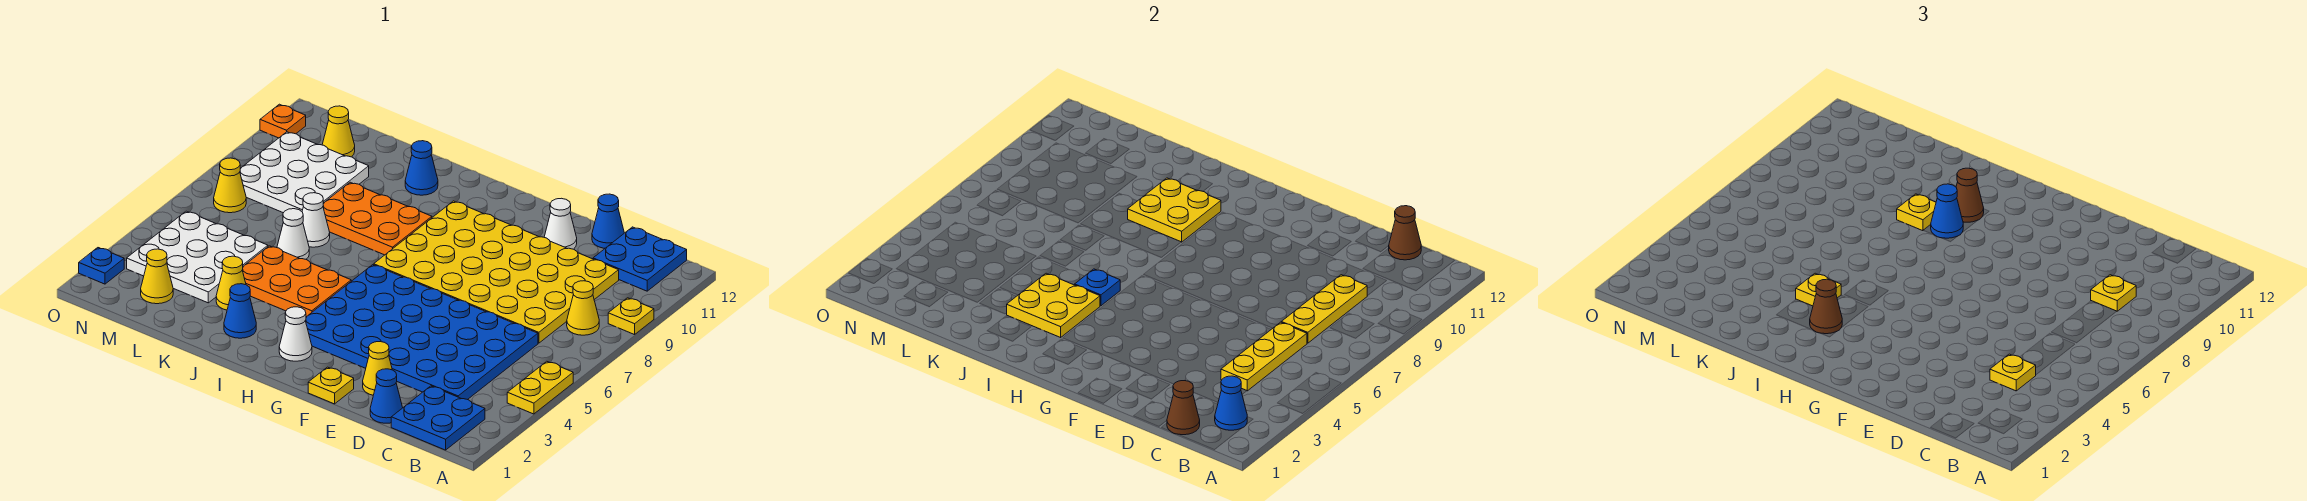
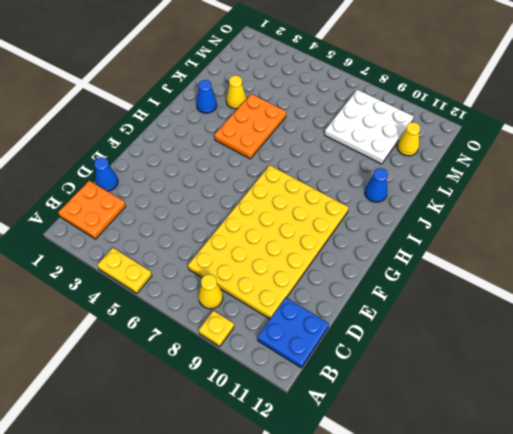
orange 2x2 plate [58,181,126,239] -> blue 2x2 plate [391,386,485,450]
none -> blue 4x6 plate [305,265,538,400]
none -> blue 1x1 cone [592,194,624,248]
none -> yellow 1x1 cone [363,342,392,395]
none -> white 1x1 cone [544,198,577,249]

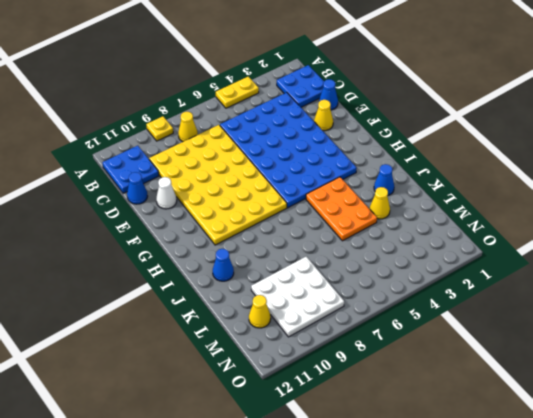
none -> yellow 1x1 plate [308,367,354,404]
none -> white 1x1 cone [279,307,312,361]
none -> orange 2x3 plate [323,182,432,255]
none -> white 1x1 cone [277,209,309,259]

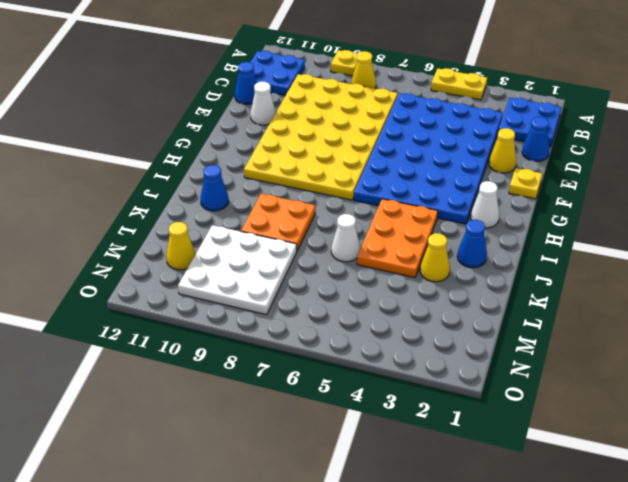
orange 2x2 plate [241,194,315,250] -> orange 2x3 plate [323,182,432,255]
none -> white 1x1 cone [302,193,330,247]
none -> white 3x3 plate [127,211,268,303]
none -> yellow 1x1 cone [141,249,173,304]
none -> yellow 1x1 cone [214,158,246,213]

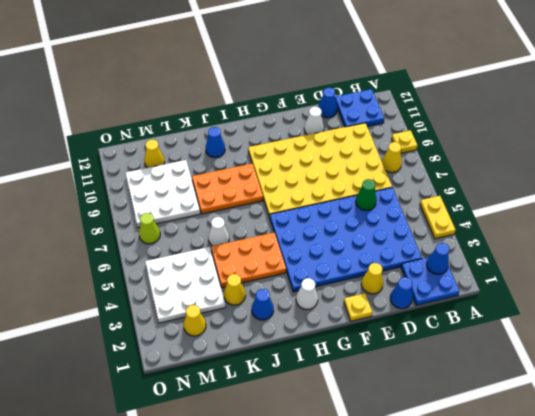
green 1x1 cone [356,179,377,211] -> none
lime 1x1 cone [139,213,160,244] -> yellow 1x1 cone [214,158,246,213]
none -> white 1x1 cone [302,193,330,247]
none -> blue 1x1 plate [79,248,124,284]
none -> orange 1x1 plate [260,104,306,138]
none -> brown 1x1 cone [1167,381,1200,435]

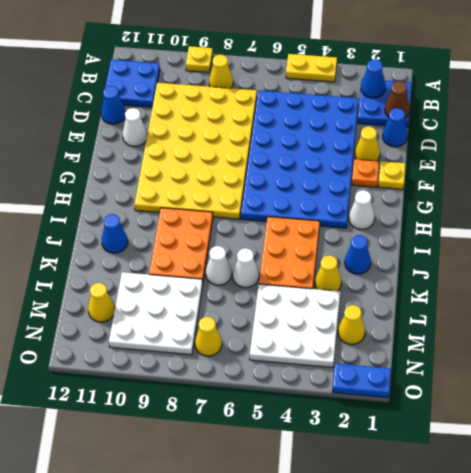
orange 1x1 plate [352,159,379,187] -> orange 1x1 plate moved to [260,104,306,138]
blue 1x2 plate [332,363,391,398] -> blue 1x1 plate [79,248,124,284]
none -> yellow 1x3 plate [1221,322,1307,391]
none -> yellow 1x3 plate [1281,275,1367,343]
none -> brown 1x1 cone [1389,206,1421,260]
none -> yellow 2x2 plate [1007,273,1100,337]

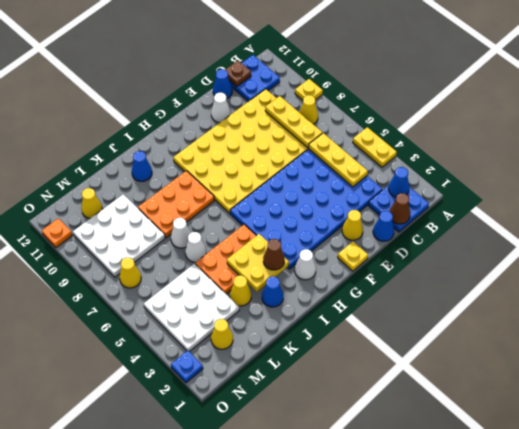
brown 1x1 plate [225,61,251,86] -> brown 1x1 cone [1389,206,1421,260]
none -> blue 1x1 plate [1075,269,1120,306]
none -> yellow 2x2 plate [1128,178,1221,242]
none -> yellow 1x1 plate [1990,354,2036,391]
none -> yellow 1x1 plate [2091,275,2136,311]

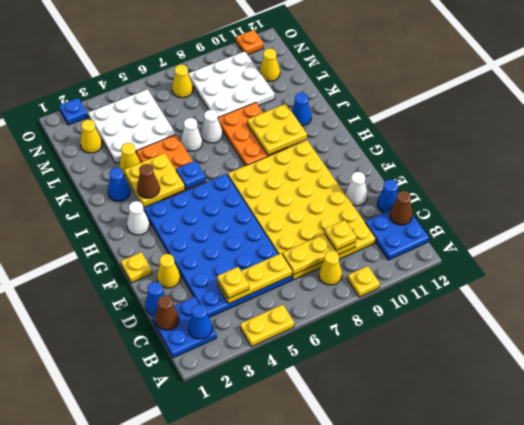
none -> blue 1x1 cone [1931,184,1963,238]
none -> brown 1x1 cone [1956,168,1984,222]
none -> yellow 1x1 plate [1796,273,1841,306]
none -> yellow 1x1 plate [1897,194,1936,231]

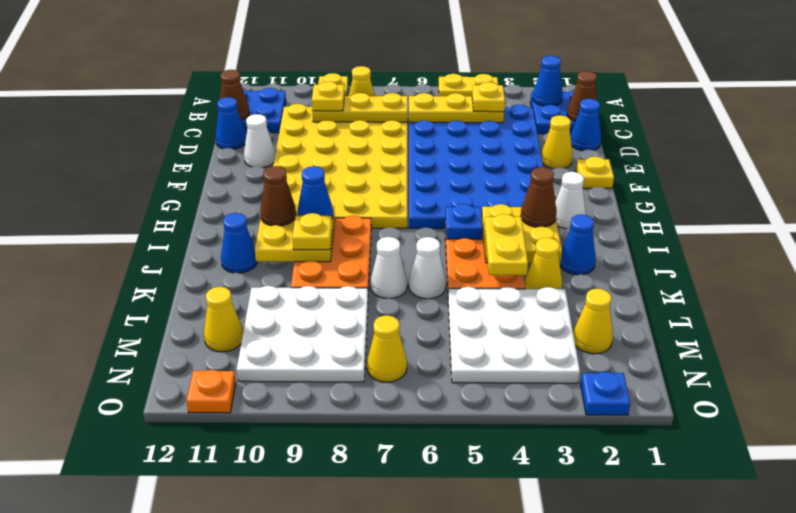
yellow 1x2 plate [485,214,528,275] -> yellow 1x1 plate [1796,273,1841,306]

